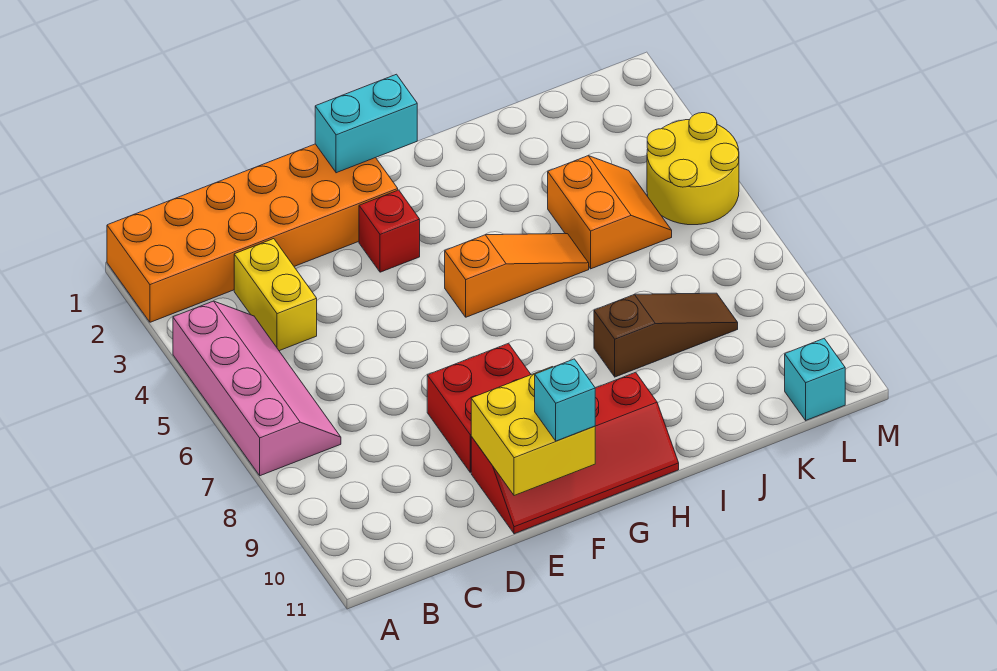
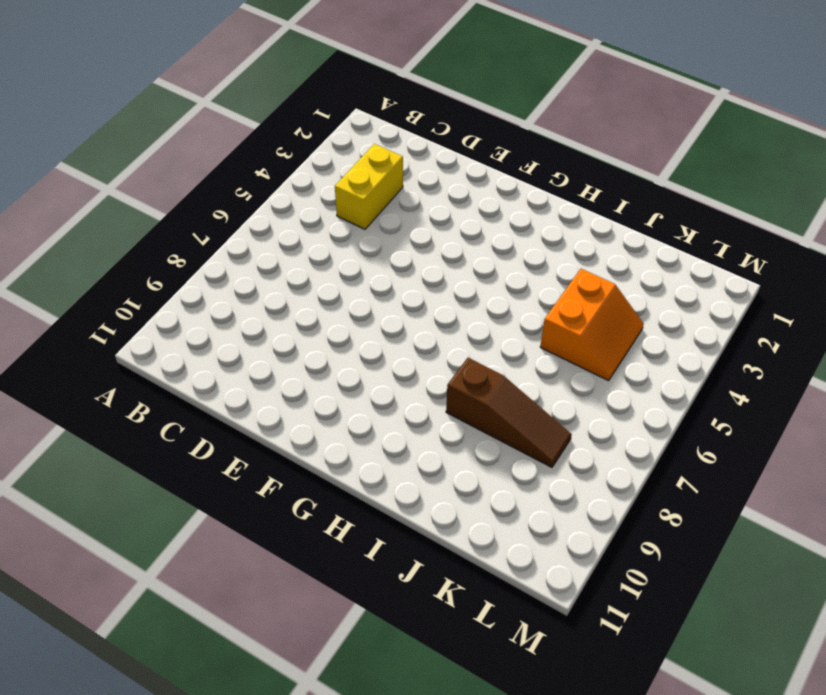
none -> orange 2x6 brick [107,144,398,322]
none -> pink 2x4 slope [173,301,341,476]
none -> red 2x2 brick [427,343,531,472]

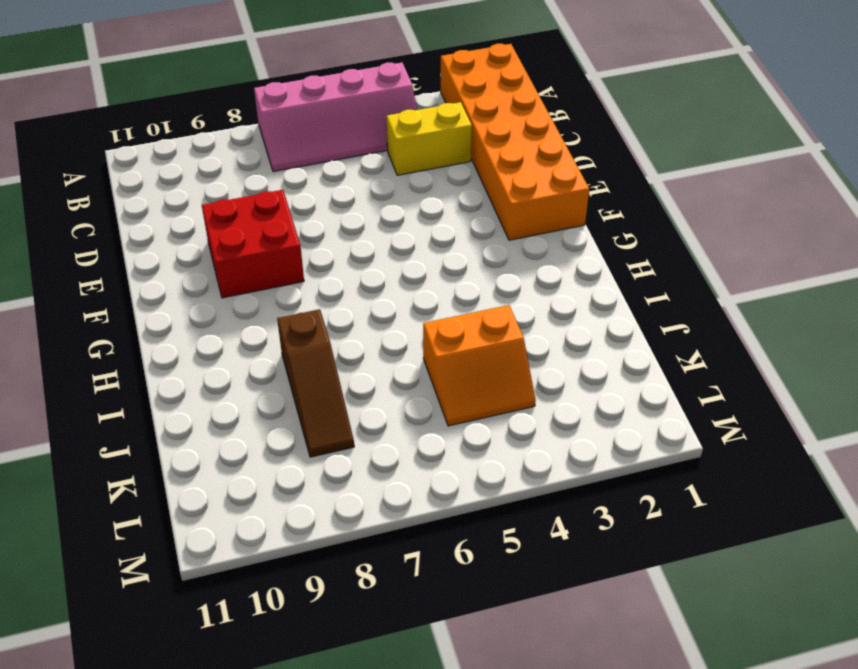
none -> red 2x4 slope [471,372,679,534]
none -> red 1x1 brick [359,190,420,272]
none -> orange 1x3 slope [445,234,589,317]

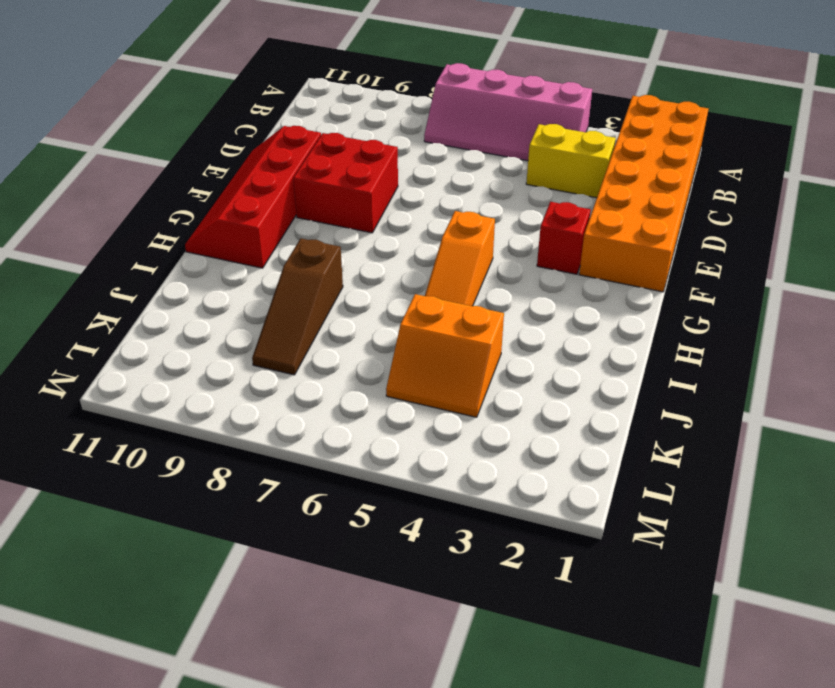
none -> yellow 2x2 round brick [647,113,739,225]
none -> cyan 1x1 brick [785,339,845,420]
none -> yellow 2x2 brick [471,367,595,496]

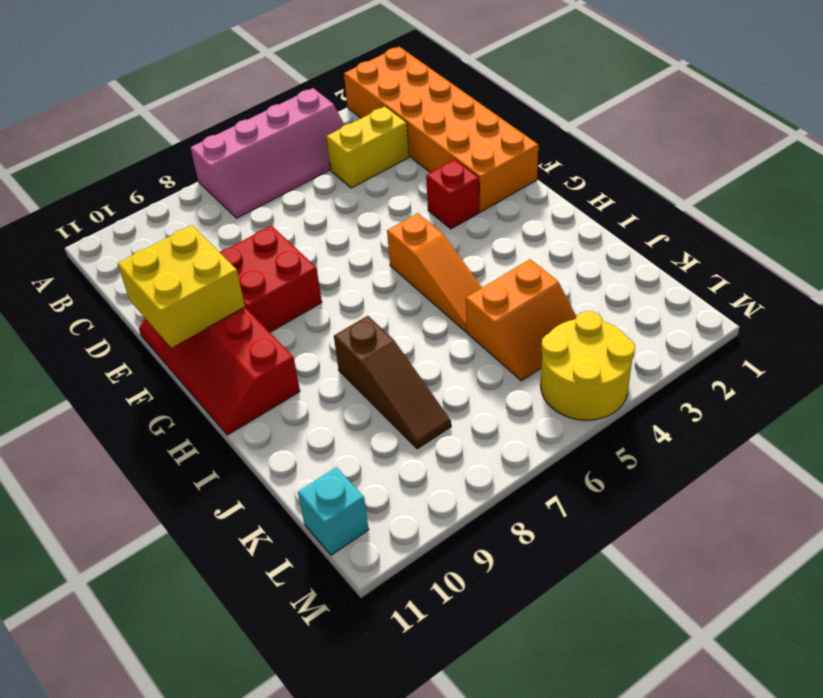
none -> cyan 1x2 brick [315,74,417,173]
none -> cyan 1x1 brick [535,359,595,441]

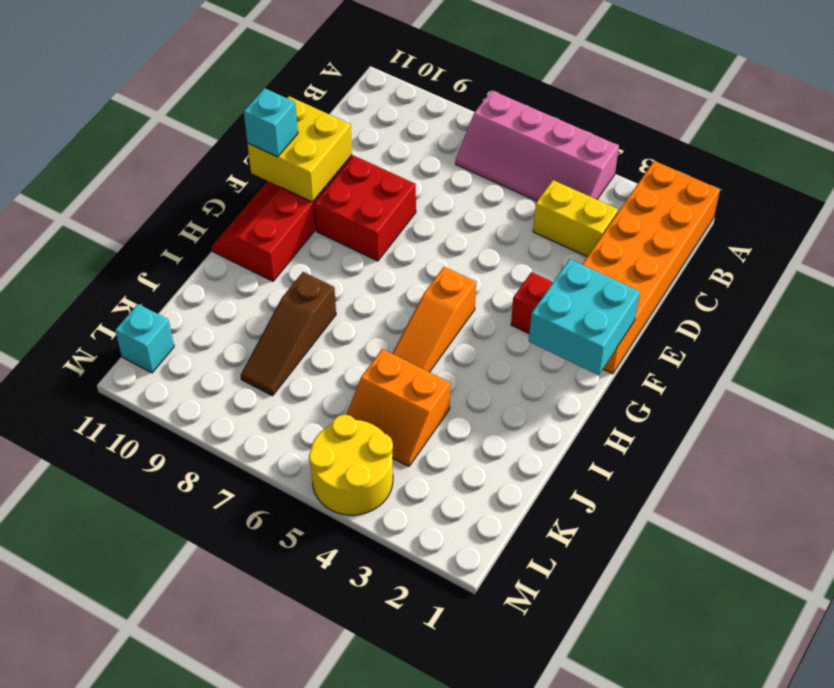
cyan 2x2 brick [529,259,640,375] -> cyan 1x2 brick [315,74,417,173]

